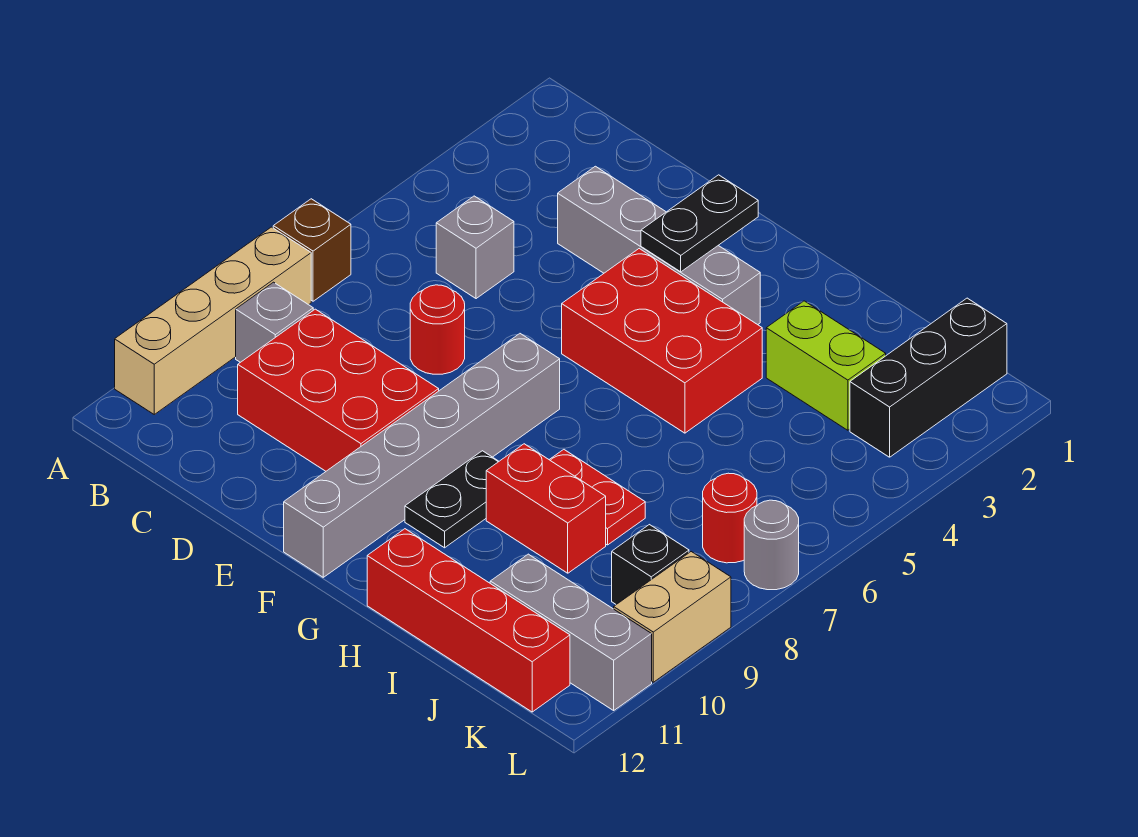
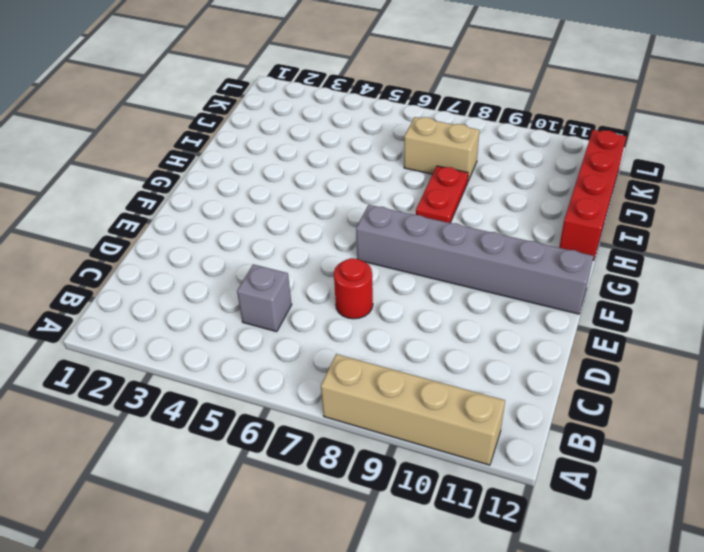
tan 1x2 brick [404,117,479,181] -> tan 1x2 brick moved to [614,552,731,682]
none -> brown 1x1 brick [273,199,351,301]
none -> grey 1x1 brick [236,282,313,362]
none -> red 2x3 brick [238,309,439,471]

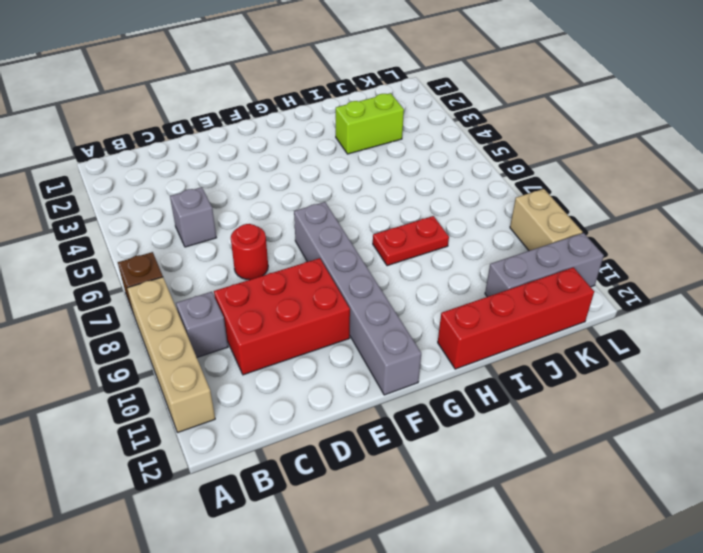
none -> grey 1x4 brick [558,166,760,325]
none -> red 2x3 brick [562,249,762,433]
none -> black 1x2 plate [405,451,499,548]

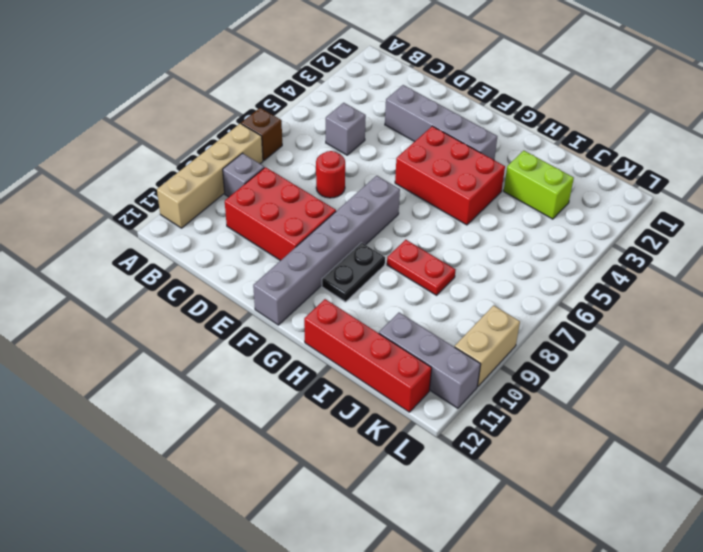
none -> red 1x2 brick [486,444,606,573]
none -> black 1x3 brick [850,298,1007,457]
none -> red 1x1 round brick [703,473,757,563]

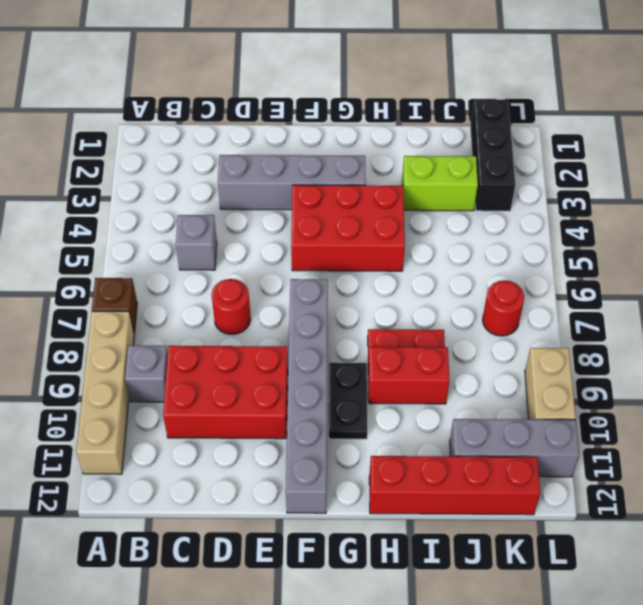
none -> black 1x1 brick [612,525,689,605]
none -> grey 1x1 round brick [744,500,799,590]
none -> black 1x2 plate [641,175,758,272]

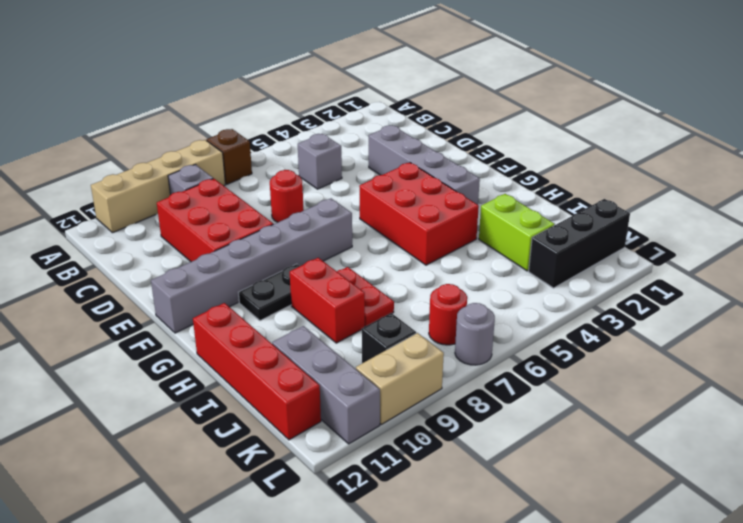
none -> black 1x2 plate [641,175,758,272]

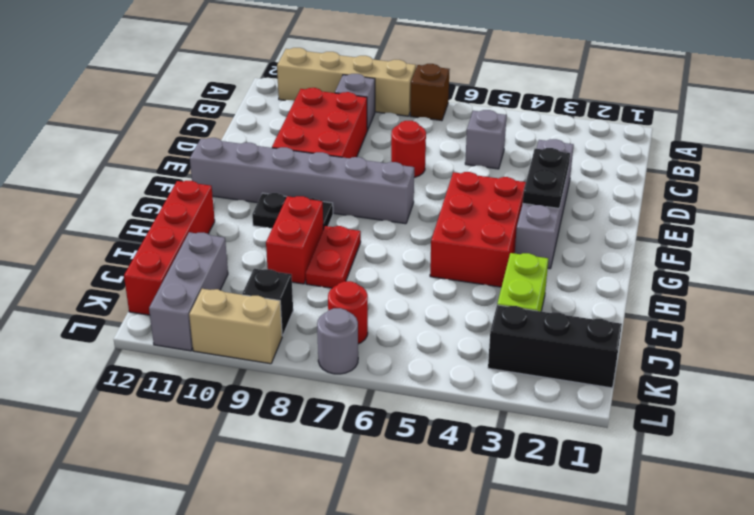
black 1x2 plate [523,148,570,208] -> black 1x2 plate turned to [641,175,758,272]

